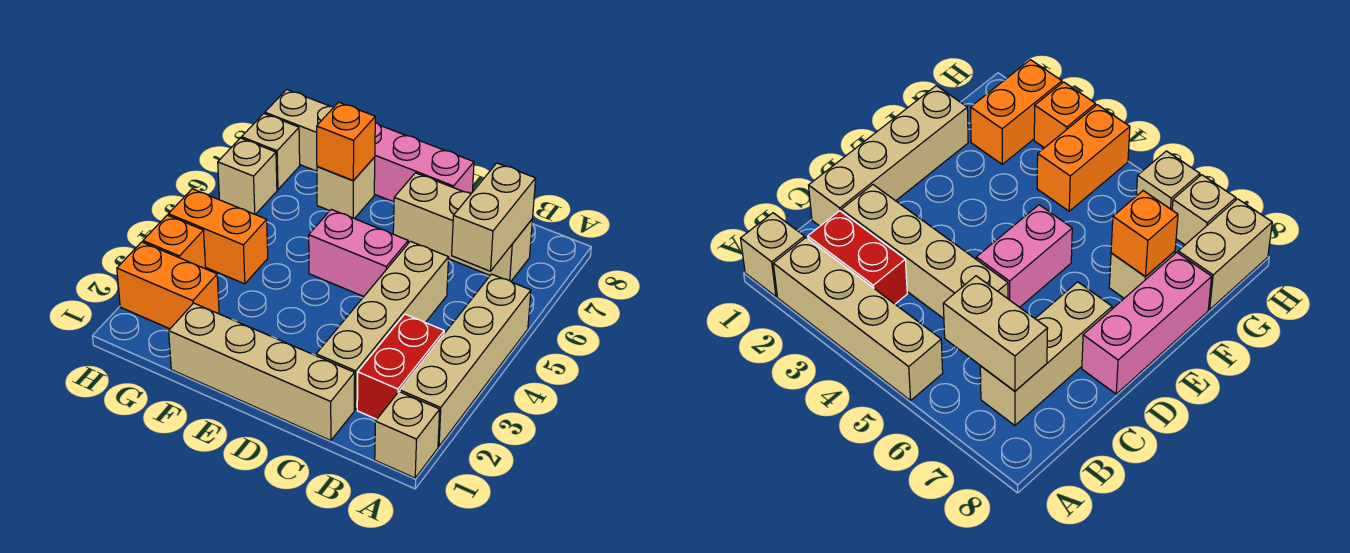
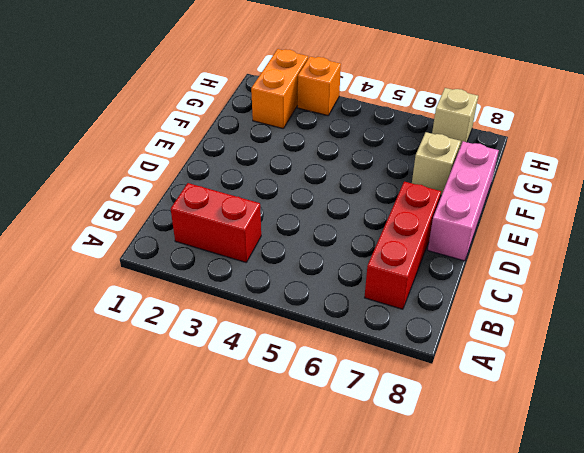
red 1x3 brick [364,182,441,309] -> tan 1x3 brick [393,173,532,281]
none -> tan 1x1 brick [375,392,440,478]
none -> tan 1x4 brick [400,274,531,446]
none -> tan 1x4 brick [169,303,355,441]

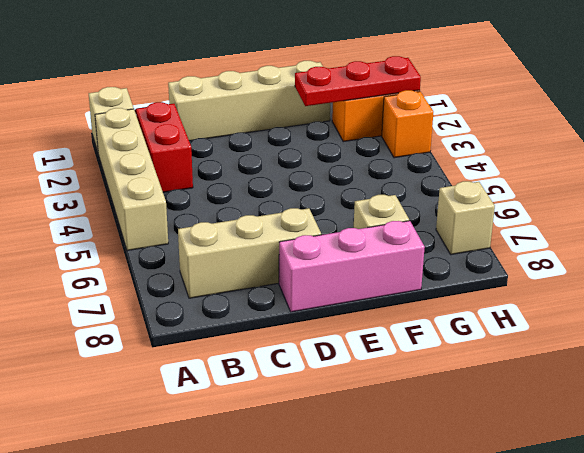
red 1x3 plate [295,56,421,106] -> none
none -> tan 1x4 brick [316,241,449,410]
none -> pink 1x2 brick [309,209,408,297]
none -> orange 1x2 brick [168,189,268,284]

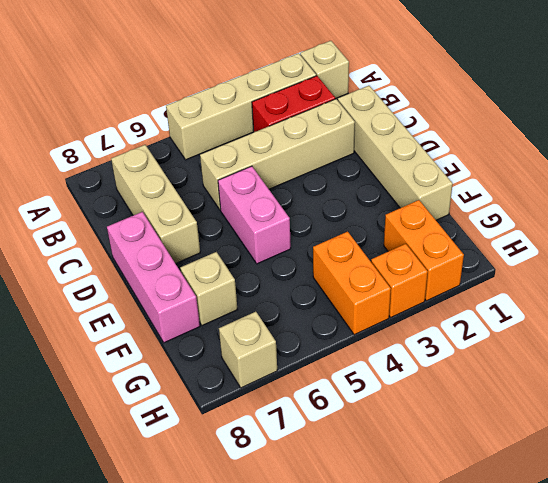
none -> tan 1x2 brick [265,89,334,171]
none -> tan 1x1 brick [218,138,277,215]
none -> tan 1x2 brick [452,163,536,271]

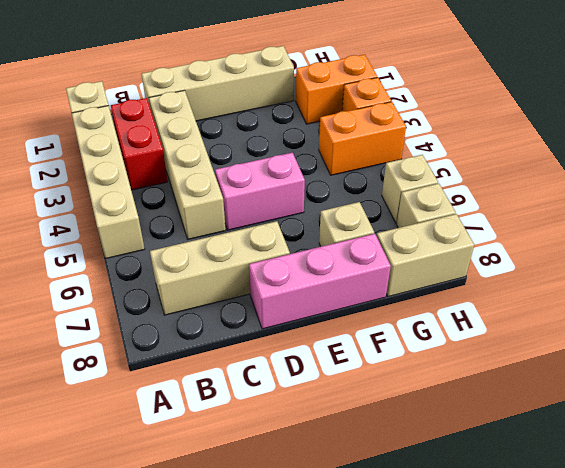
none -> tan 1x2 brick [452,163,536,271]
none -> orange 1x1 brick [317,102,375,181]

